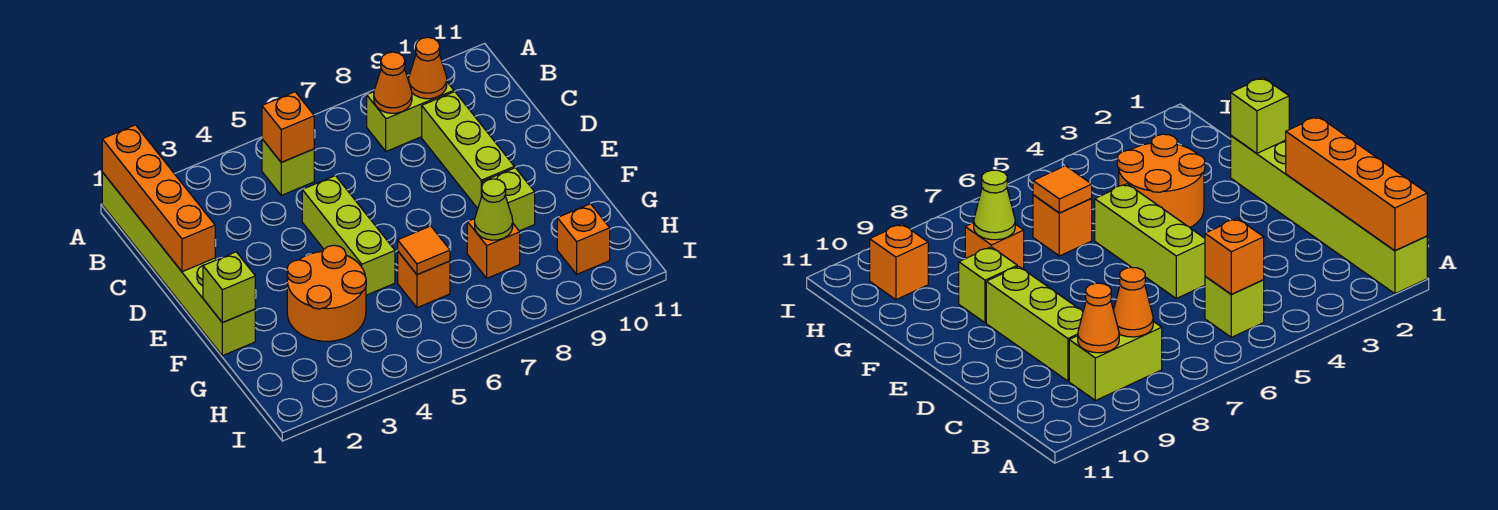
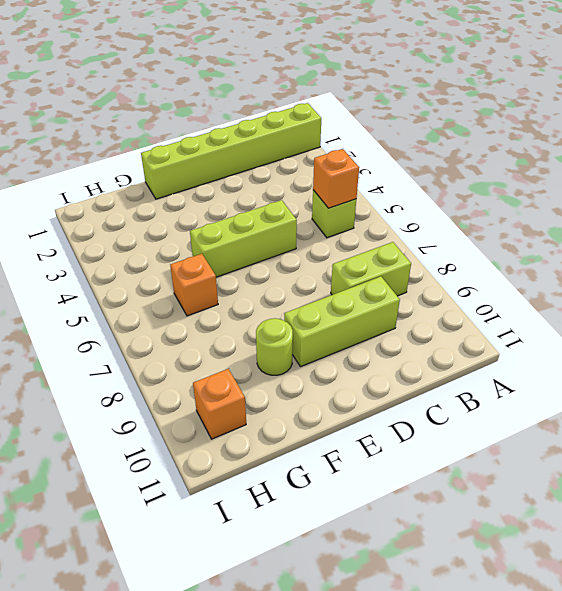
lime 1x2 brick [331,242,411,296] -> lime 1x2 brick turned to [367,77,454,151]
lime 1x1 round brick [256,318,293,375] -> lime 1x1 brick [482,168,535,231]
none -> orange 2x2 round brick [287,245,366,341]
none -> orange 1x1 brick [467,219,520,278]
none -> orange 1x4 brick [102,125,215,272]

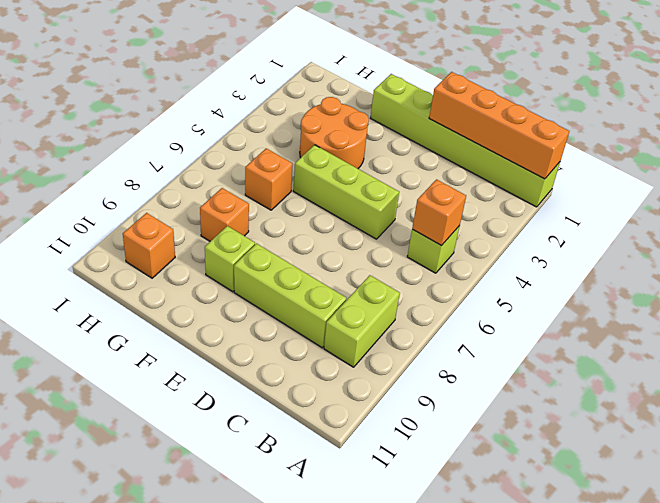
none -> orange 1x1 cone [374,52,412,113]
none -> orange 1x1 cone [409,37,447,99]
none -> lime 1x1 brick [203,252,255,323]

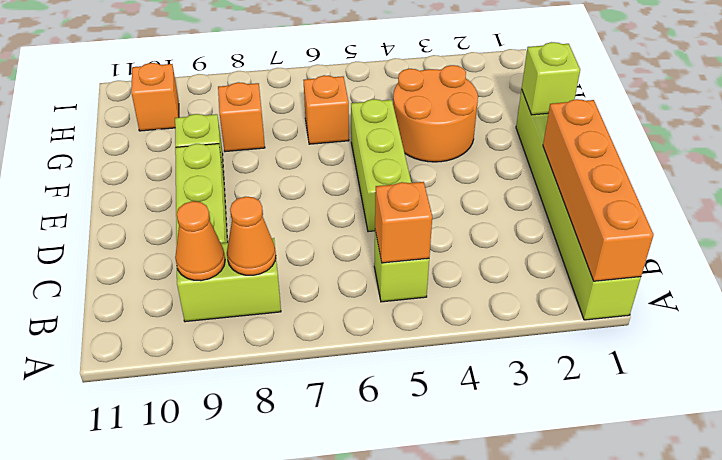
none -> orange 1x1 tile [398,226,450,275]
none -> lime 1x1 cone [475,179,513,240]

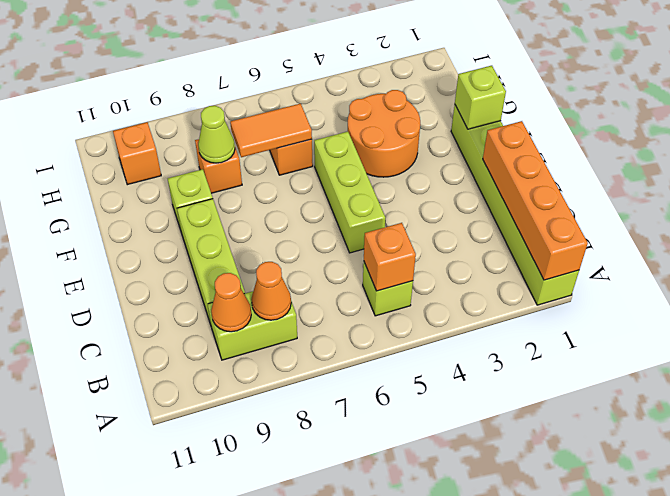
orange 1x2 tile [230,104,312,157] -> orange 1x1 tile [398,226,450,275]

